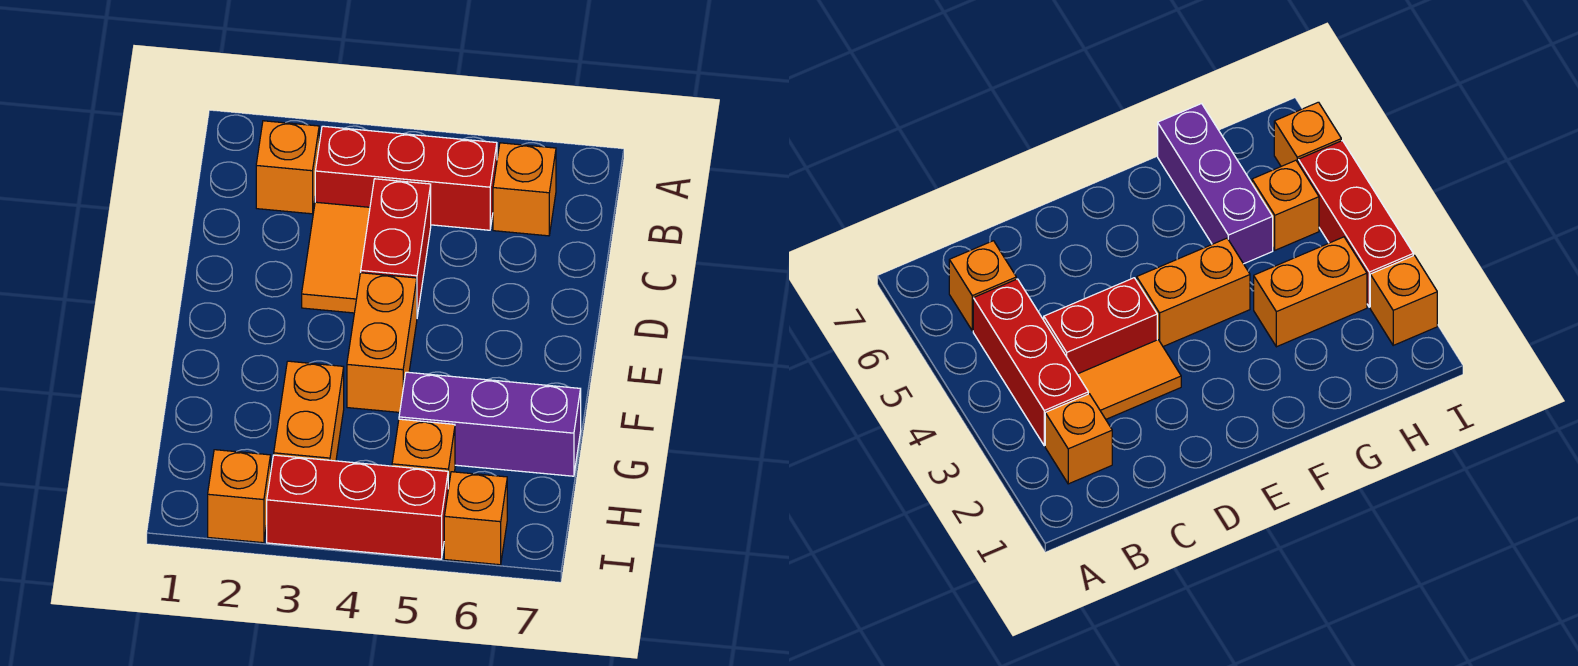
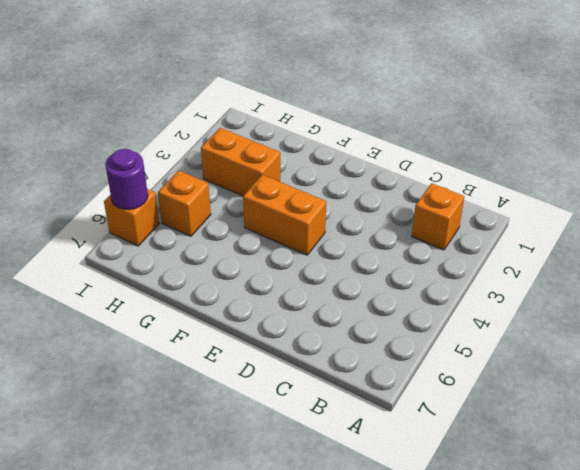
purple 1x1 round brick [105,149,148,210] -> none
none -> red 1x3 brick [315,126,497,230]
none -> orange 1x1 brick [493,143,556,236]
none -> orange 1x2 tile [302,202,370,313]

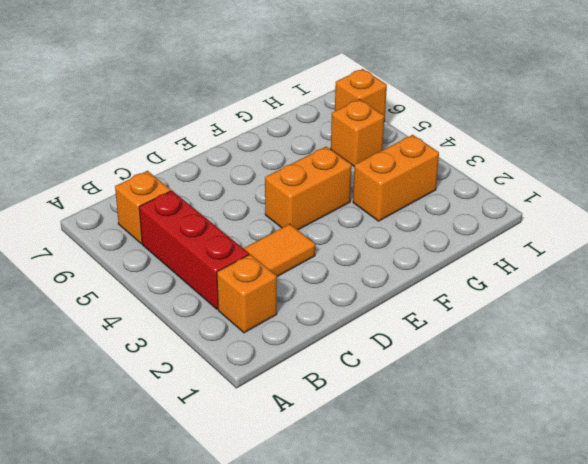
none -> red 1x2 brick [361,179,431,316]
none -> purple 1x3 brick [399,372,581,476]
none -> orange 1x1 brick [208,450,271,543]

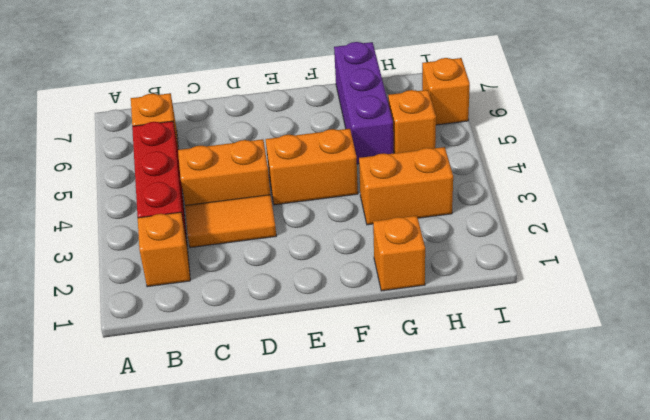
orange 1x2 brick [178,139,271,205] -> red 1x2 brick [361,179,431,316]
orange 1x1 brick [373,216,425,291] -> orange 1x1 brick moved to [208,450,271,543]
none -> red 1x3 brick [267,455,448,559]

